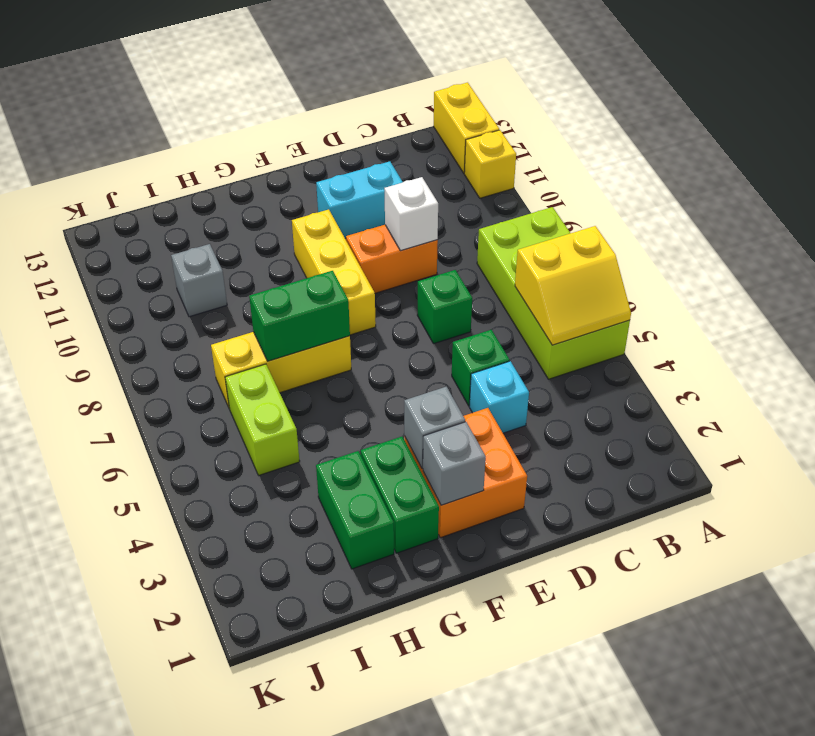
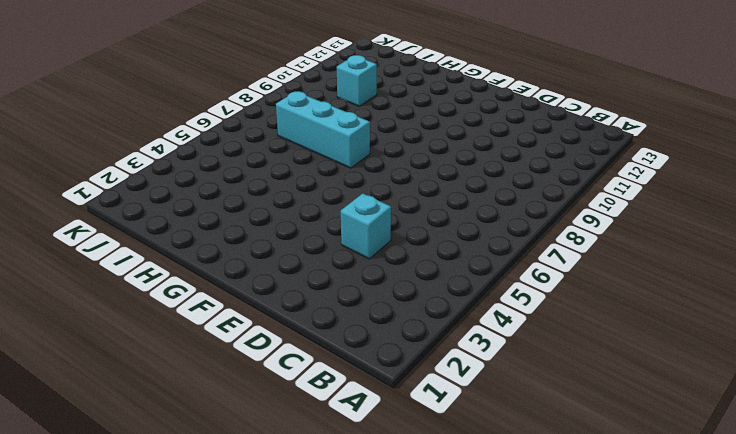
cyan 1x3 brick [276,91,370,168] -> yellow 1x3 brick [211,332,351,409]
cyan 1x1 brick [337,55,377,106] -> grey 1x1 brick [171,244,227,317]
none -> lime 2x4 brick [477,207,630,379]
none -> yellow 1x1 brick [464,130,516,198]
none -> yellow 1x2 brick [434,82,499,173]

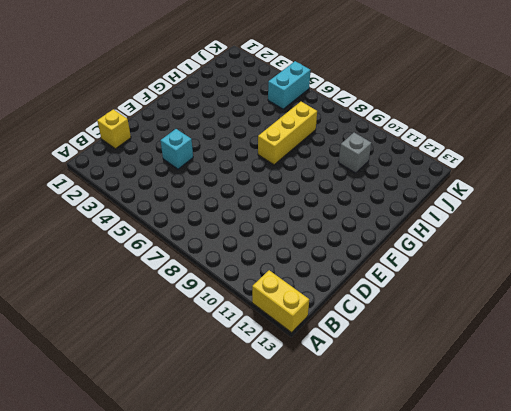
yellow 1x1 brick [97,109,131,149] -> yellow 1x1 brick moved to [464,130,516,198]
cyan 1x2 brick [268,61,310,109] -> cyan 1x2 brick moved to [316,161,403,238]
none -> lime 2x4 brick [477,207,630,379]
none -> green 1x1 brick [452,330,510,406]
none -> green 1x1 brick [417,270,472,344]

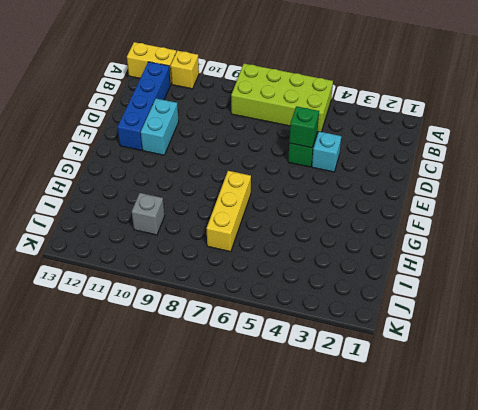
blue 1x4 brick [118,62,171,150] -> none
green 1x1 brick [289,106,319,148] -> green 1x1 brick moved to [417,270,472,344]
none -> orange 1x2 brick [346,225,438,293]
none -> orange 2x2 brick [404,408,527,538]
none -> yellow 1x3 brick [292,209,376,335]

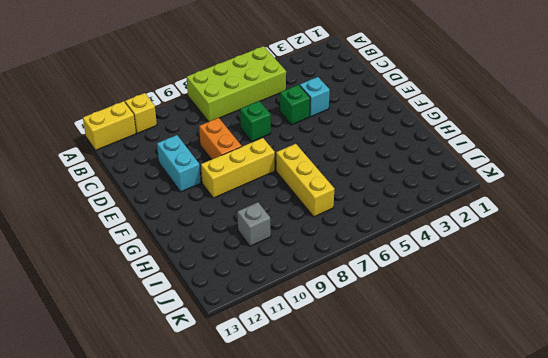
none -> orange 2x2 brick [404,408,527,538]
none -> green 1x2 brick [361,437,439,553]
none -> green 1x2 brick [316,451,394,569]

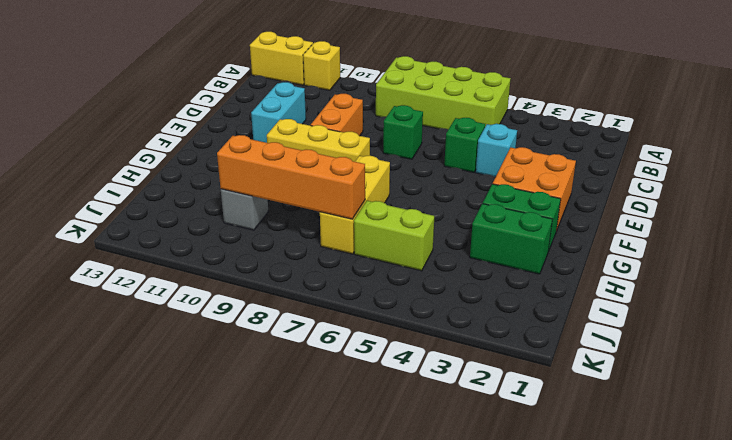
orange 1x4 brick [217,135,365,219] -> none
none -> yellow 2x2 slope [515,226,631,345]
none -> white 1x1 brick [384,177,438,251]
none -> grey 1x1 brick [423,422,486,505]

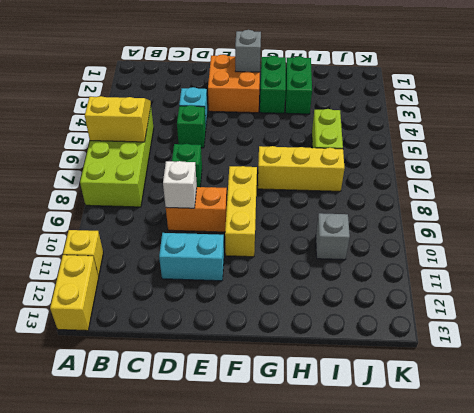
none -> grey 1x1 brick [404,387,465,469]
none -> green 1x2 brick [249,271,350,361]

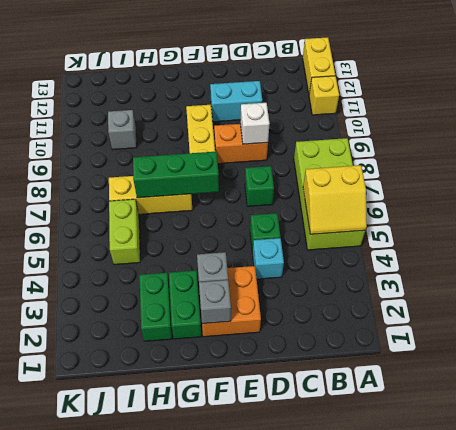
green 1x3 brick [133,152,219,198] -> green 1x2 brick [249,271,350,361]

